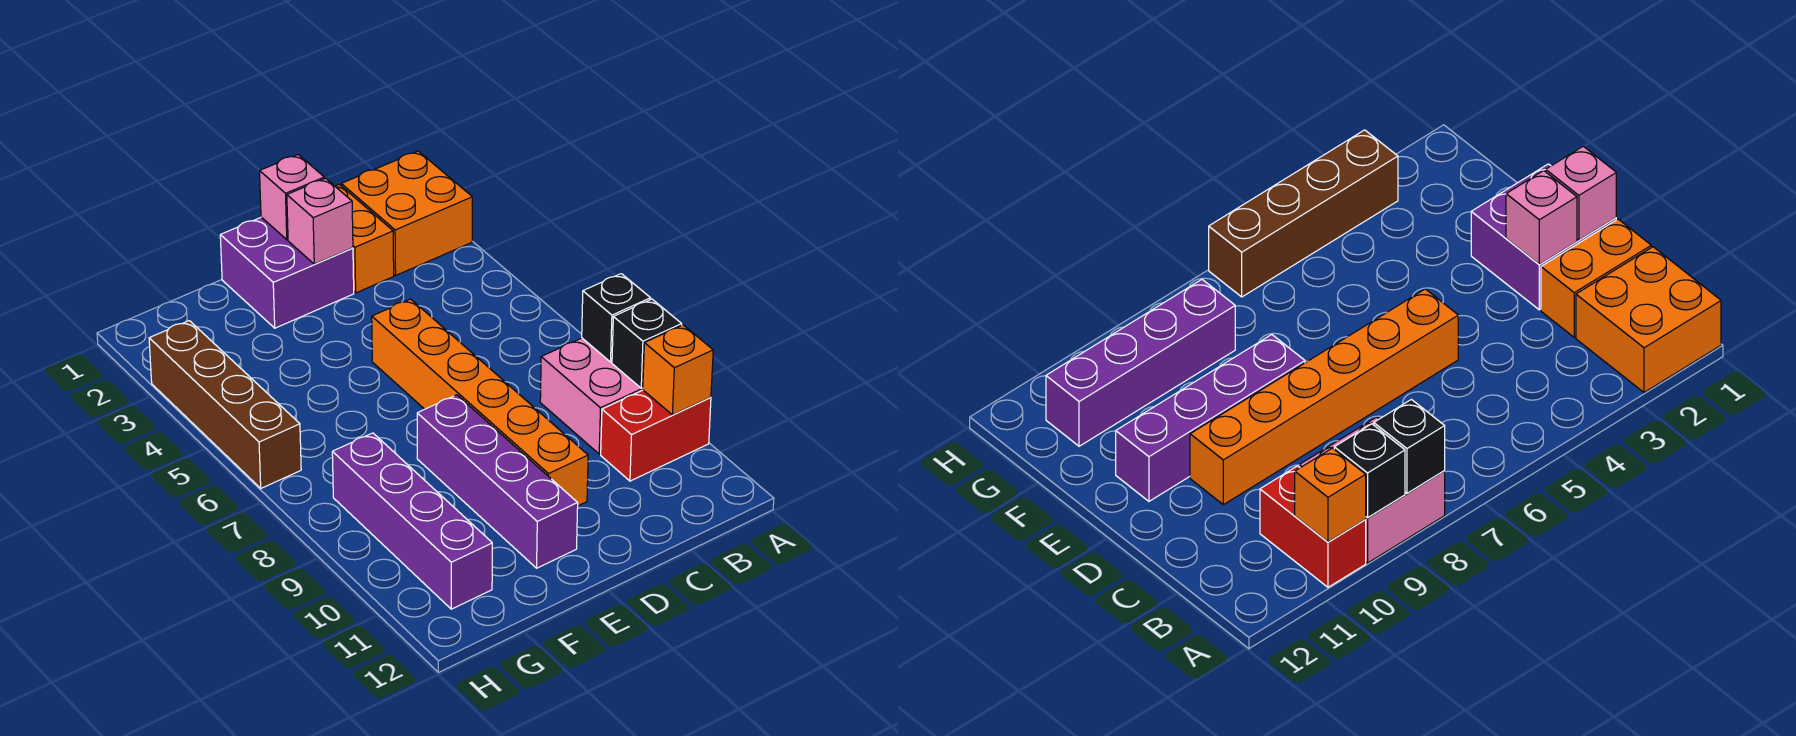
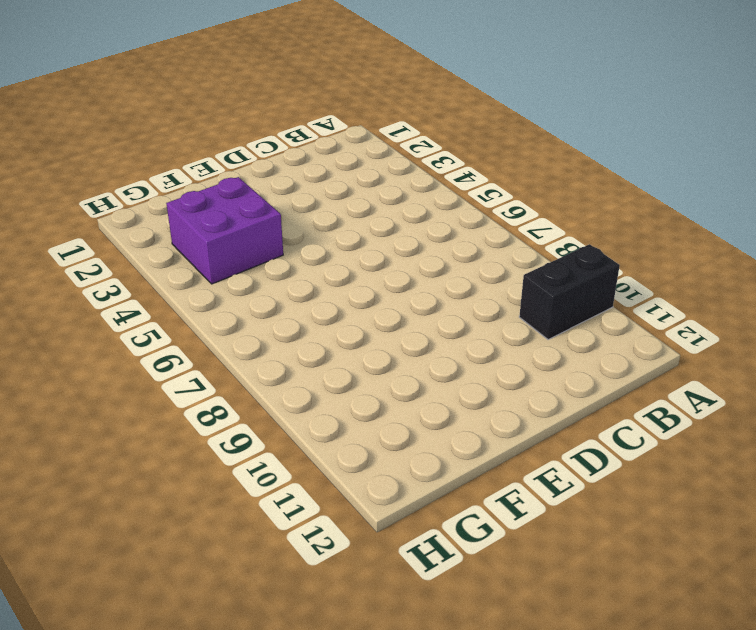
black 1x2 brick [519,244,620,340] -> red 1x2 brick [601,390,711,481]
purple 2x2 brick [166,177,283,284] -> purple 2x2 brick moved to [220,217,354,328]
none -> orange 2x2 brick [341,151,472,275]
none -> pink 2x2 brick [540,338,643,454]
none -> orange 1x2 brick [335,184,394,293]

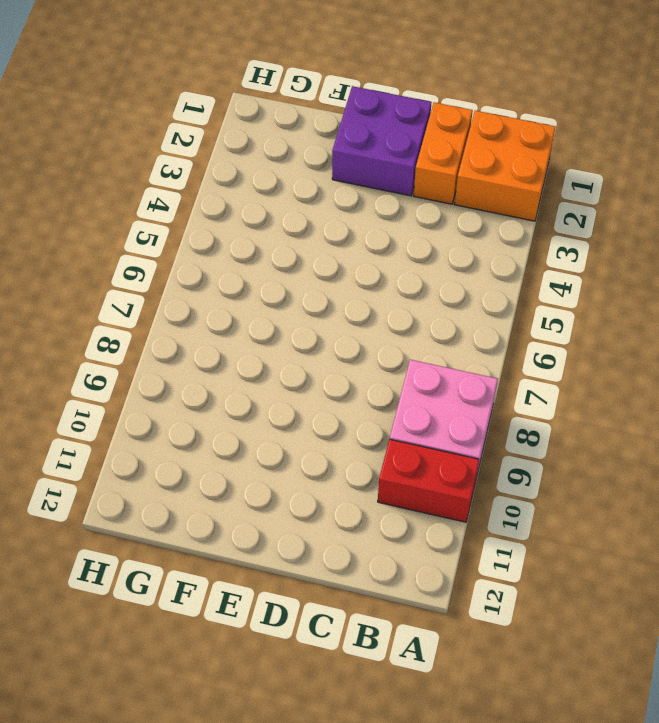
none -> orange 1x6 brick [372,299,588,506]
none -> purple 1x4 brick [417,395,578,568]
none -> purple 1x4 brick [332,433,492,609]

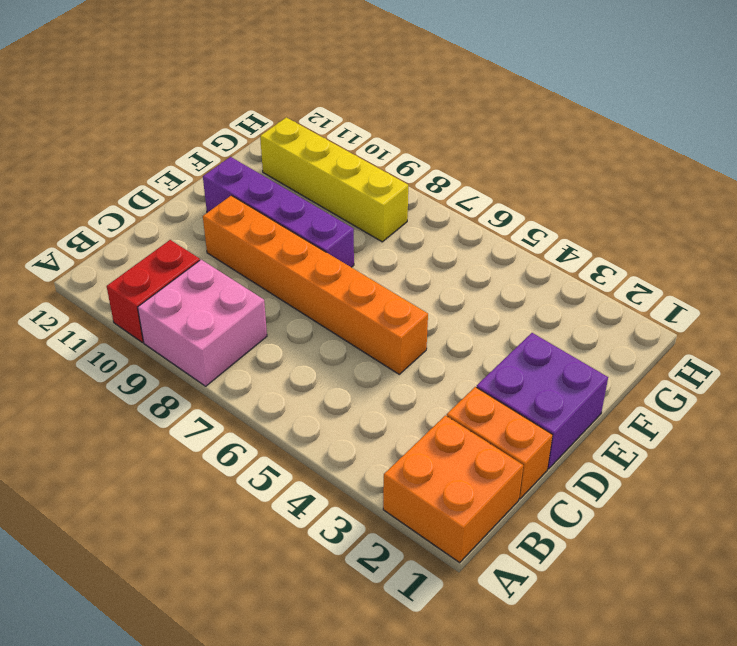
yellow 1x4 brick [260,117,408,242] -> purple 1x4 brick [332,433,492,609]
none -> brown 1x4 brick [149,321,301,488]
none -> black 1x1 brick [582,274,651,362]
none -> black 1x1 brick [612,299,682,388]

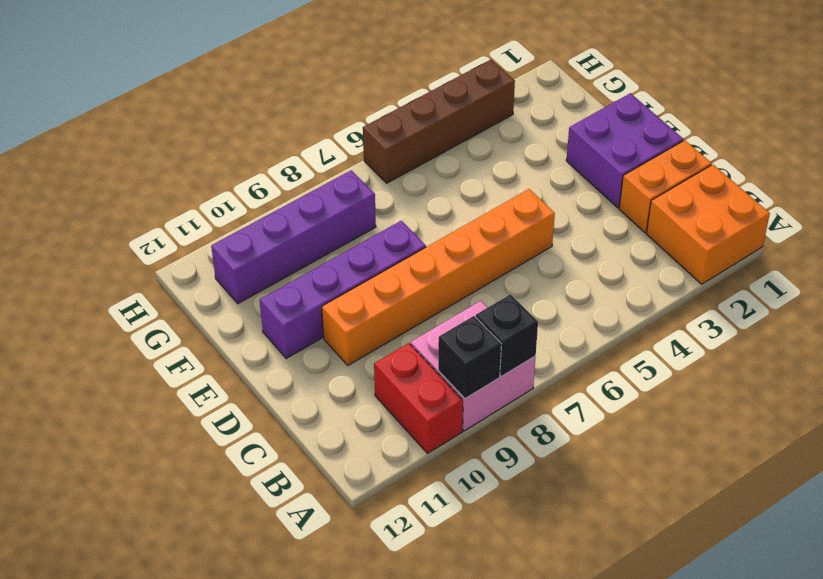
none -> orange 1x1 brick [643,325,713,415]
none -> pink 1x1 brick [260,155,324,240]
none -> pink 1x1 brick [287,178,353,264]

